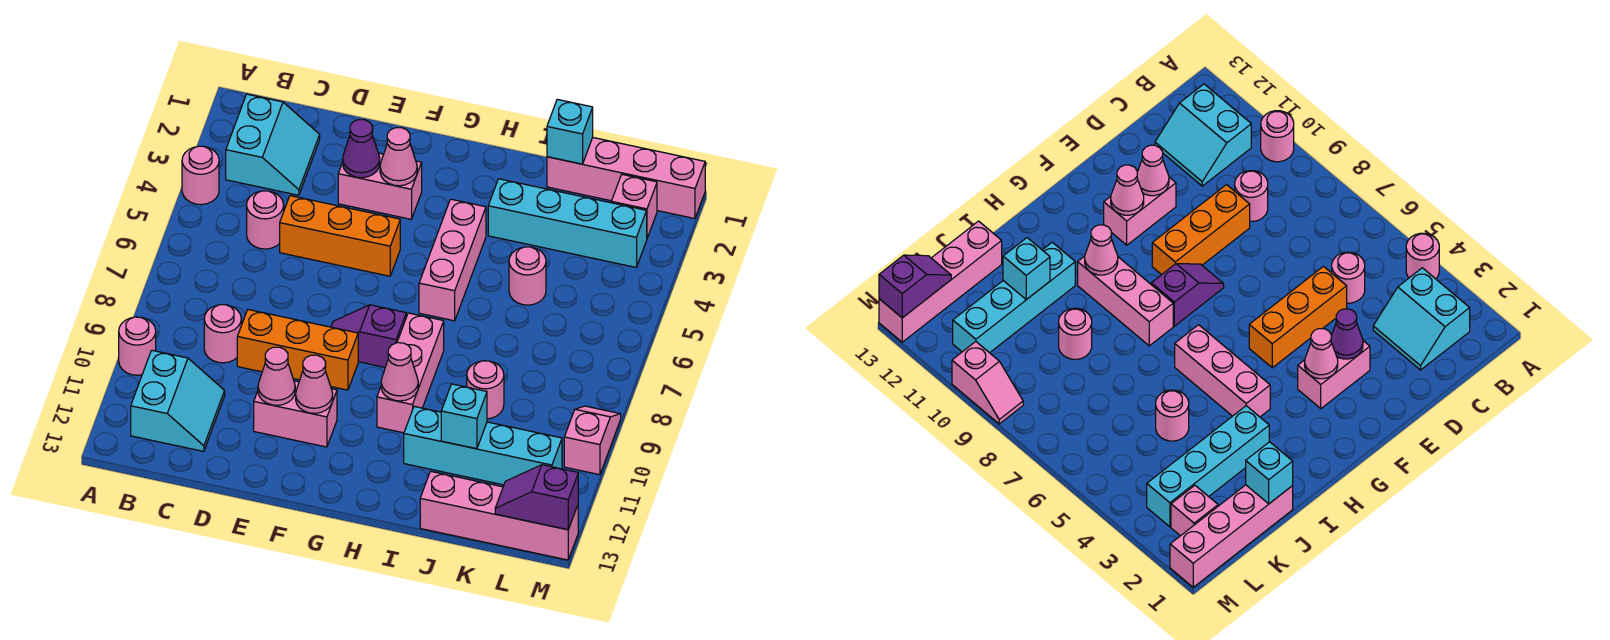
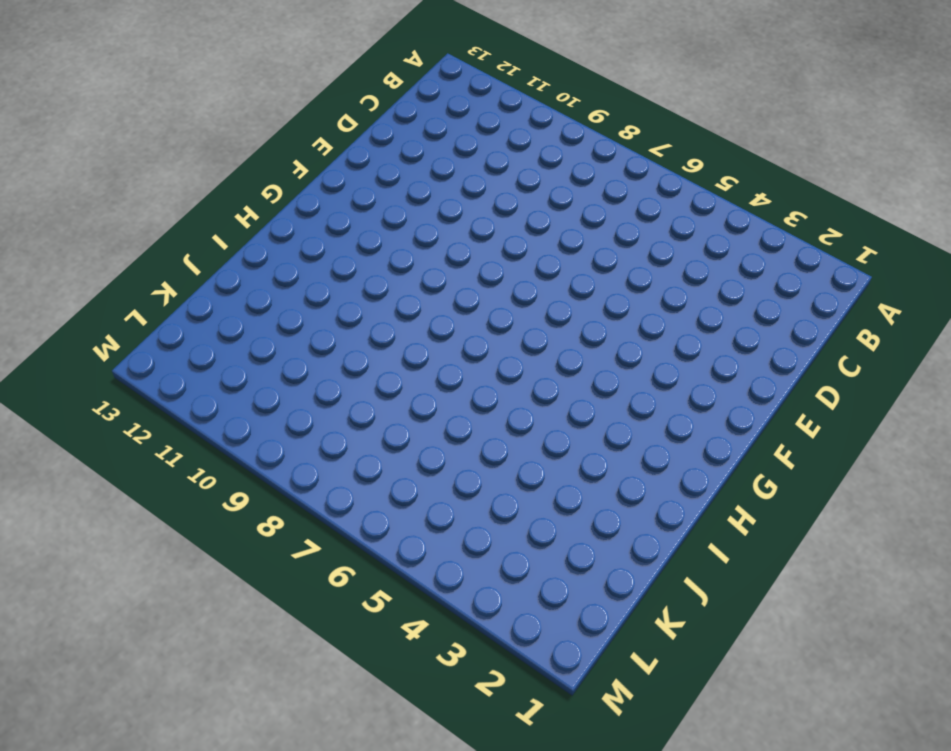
none -> pink 1x1 round brick [182,146,219,205]
none -> pink 1x1 round brick [119,317,156,375]
none -> cyan 2x2 slope [226,94,320,195]

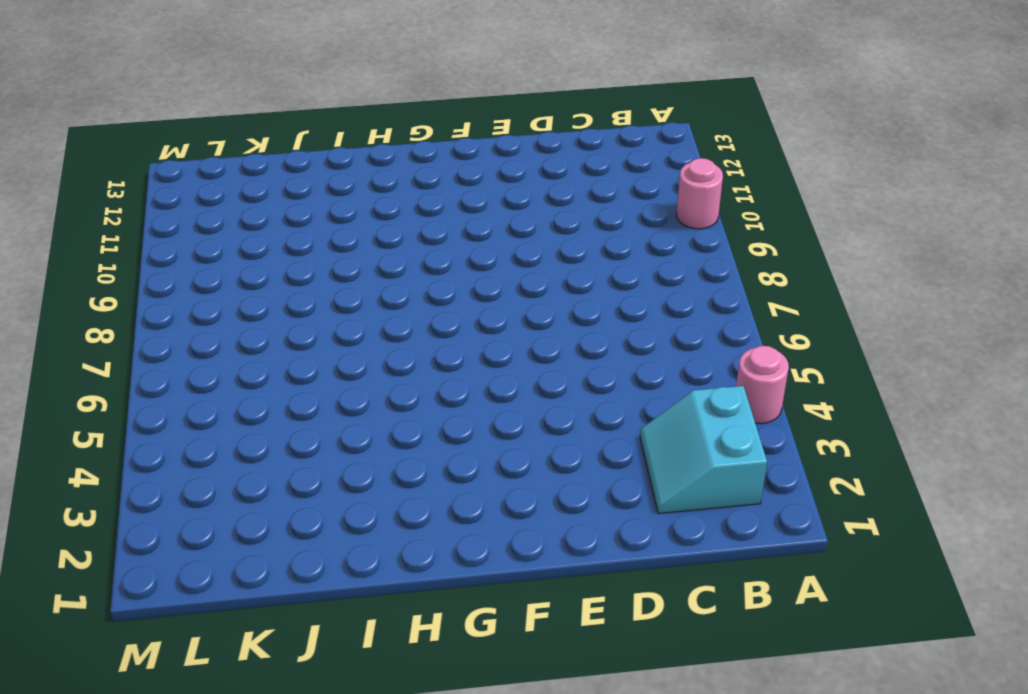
none -> cyan 2x2 slope [131,350,225,451]
none -> pink 1x1 round brick [247,191,284,249]
none -> pink 1x1 round brick [204,305,241,363]

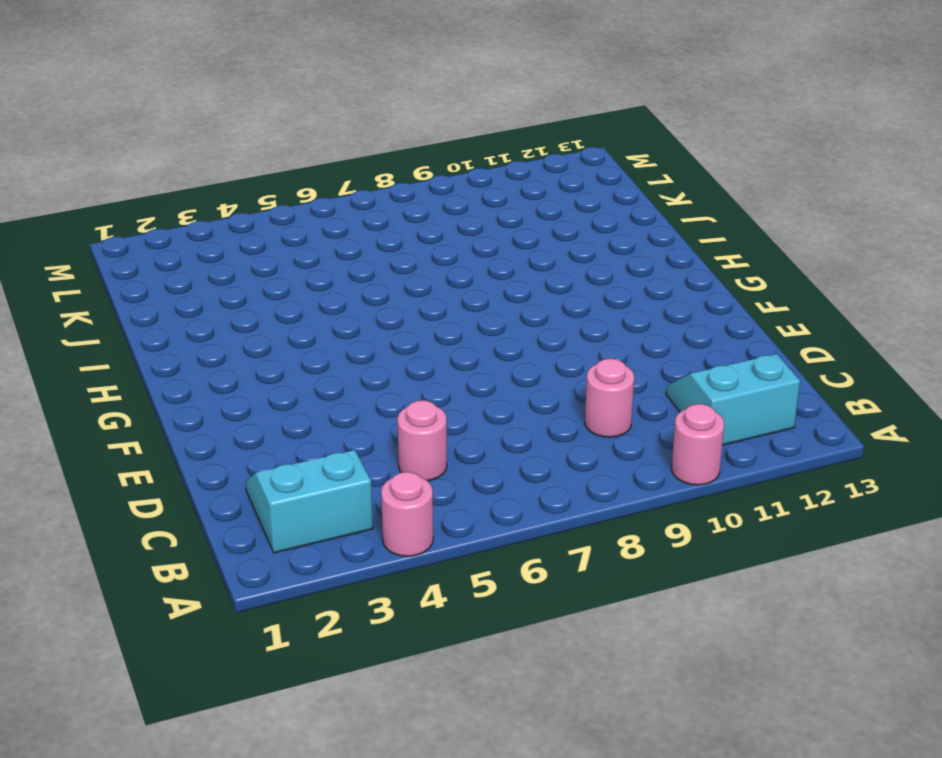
none -> orange 1x3 brick [280,196,400,276]
none -> orange 1x3 brick [237,310,358,390]
none -> pink 1x2 brick [338,153,422,219]

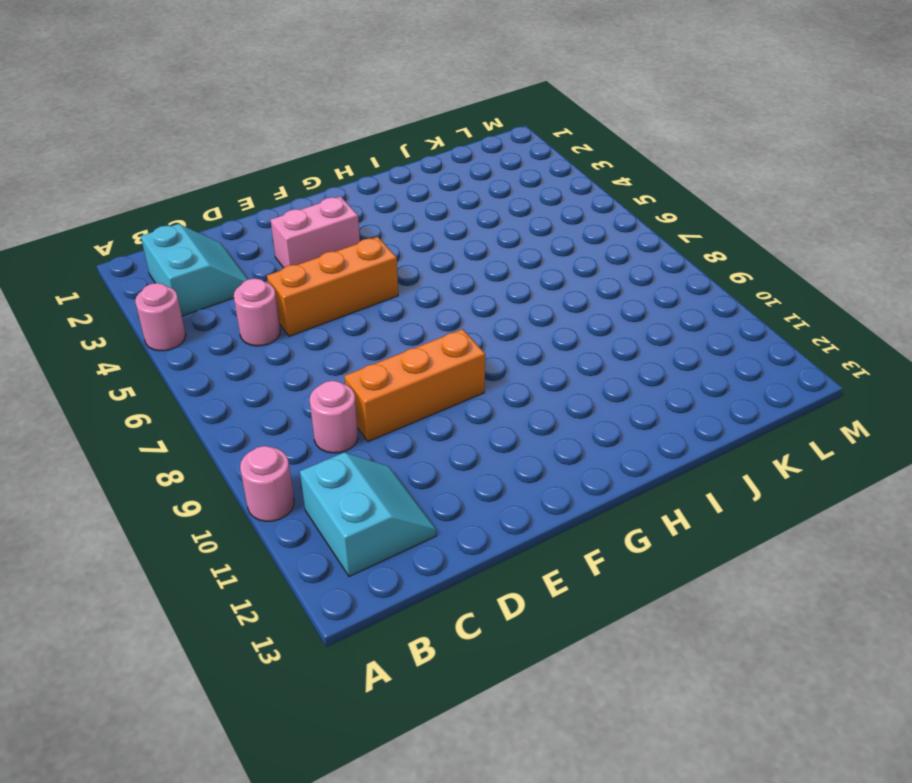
none -> pink 1x2 brick [254,381,337,447]
none -> purple 1x2 slope [331,305,406,367]
none -> pink 1x3 brick [419,199,486,321]

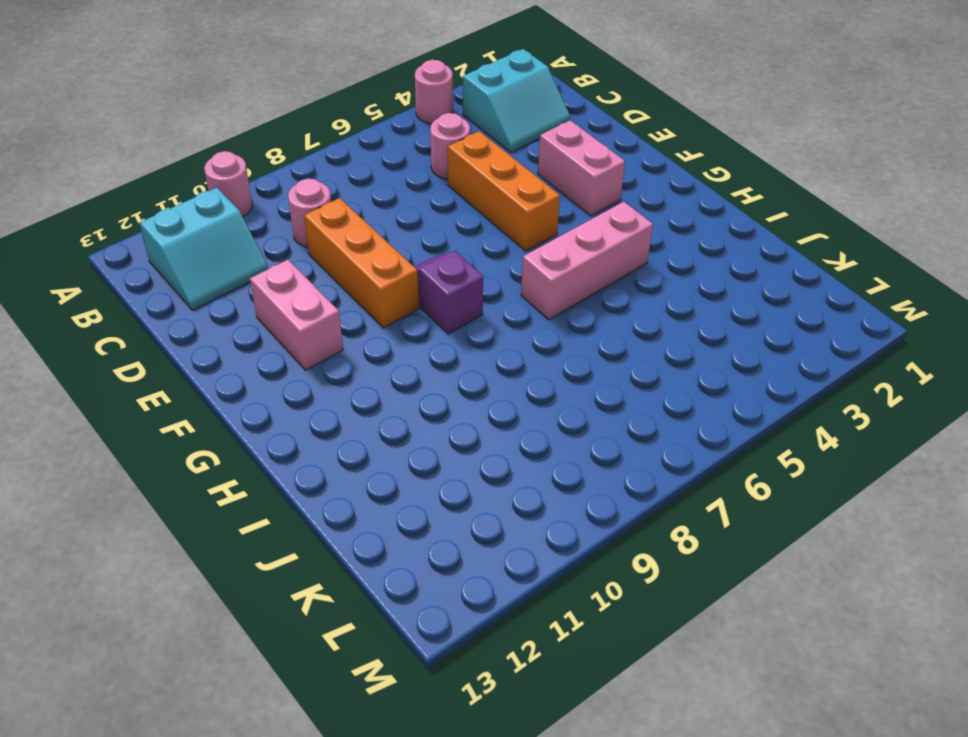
none -> pink 1x3 brick [377,313,444,433]
none -> cyan 1x4 brick [488,179,647,267]
none -> cyan 1x4 brick [404,406,562,485]

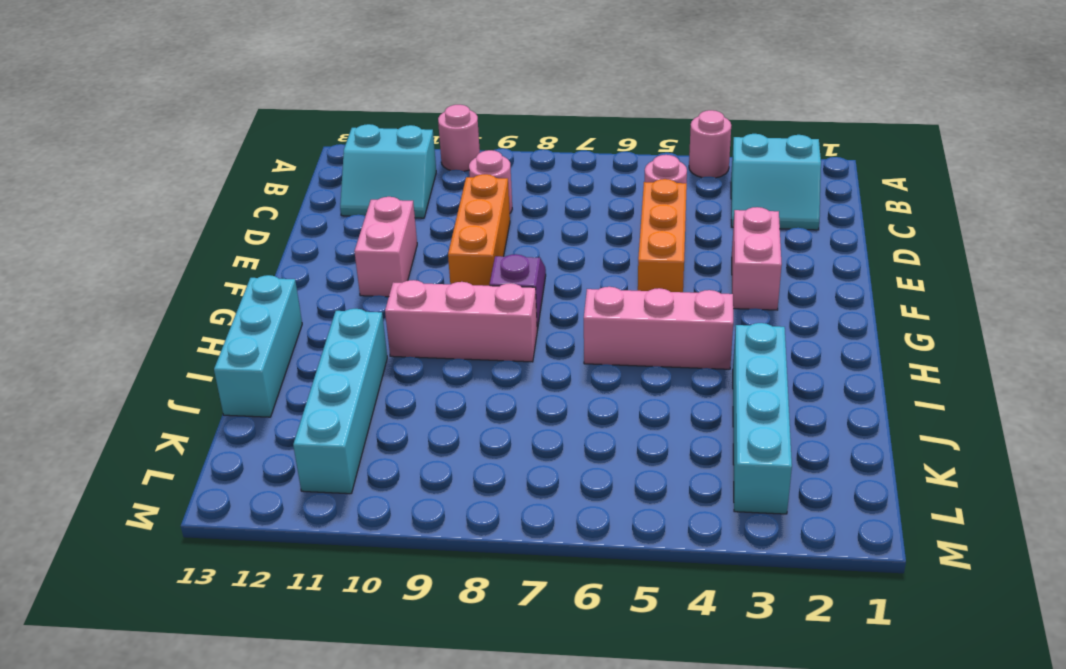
cyan 1x3 brick [214,275,302,417] -> pink 1x4 brick [420,471,578,560]
none -> pink 1x4 brick [547,138,705,219]
none -> pink 1x1 round brick [509,247,546,305]
none -> pink 1x1 round brick [467,361,504,419]

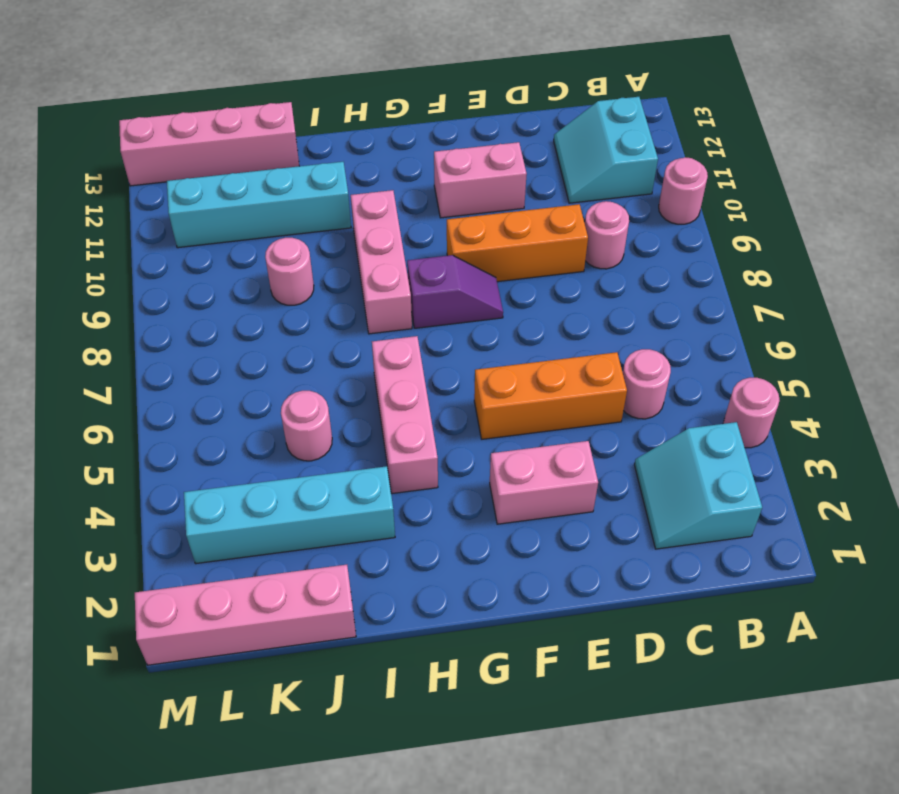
none -> pink 1x1 brick [611,174,657,238]
none -> pink 1x2 slope [564,406,621,475]
none -> purple 1x1 cone [343,120,380,178]

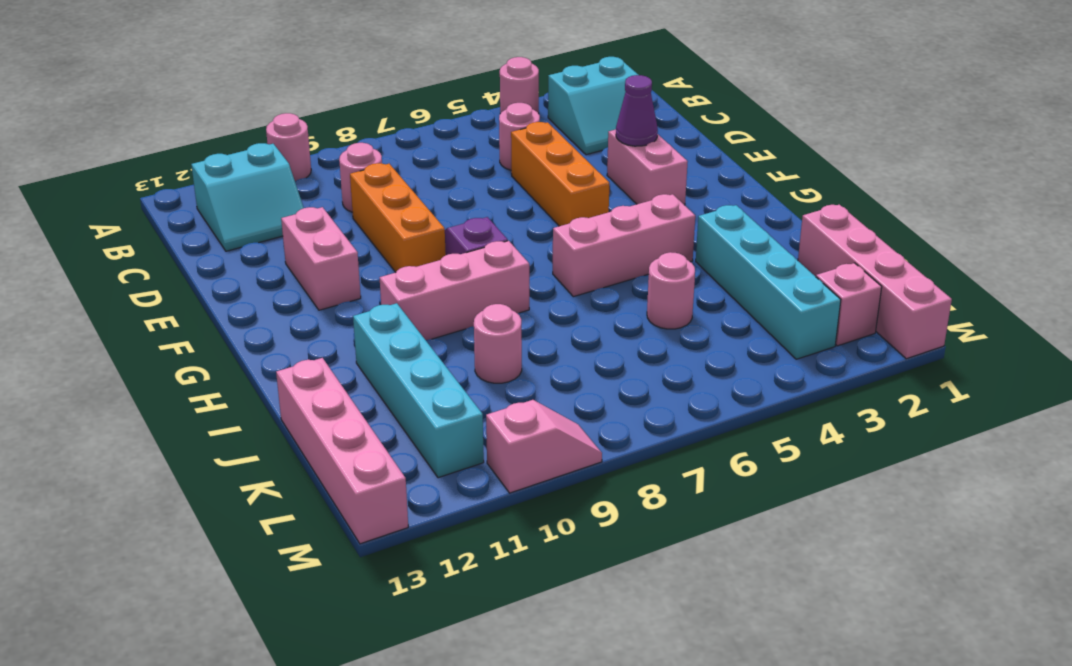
none -> pink 1x1 cone [258,347,295,405]
none -> pink 1x1 cone [380,128,417,186]
none -> pink 1x1 cone [296,355,333,413]

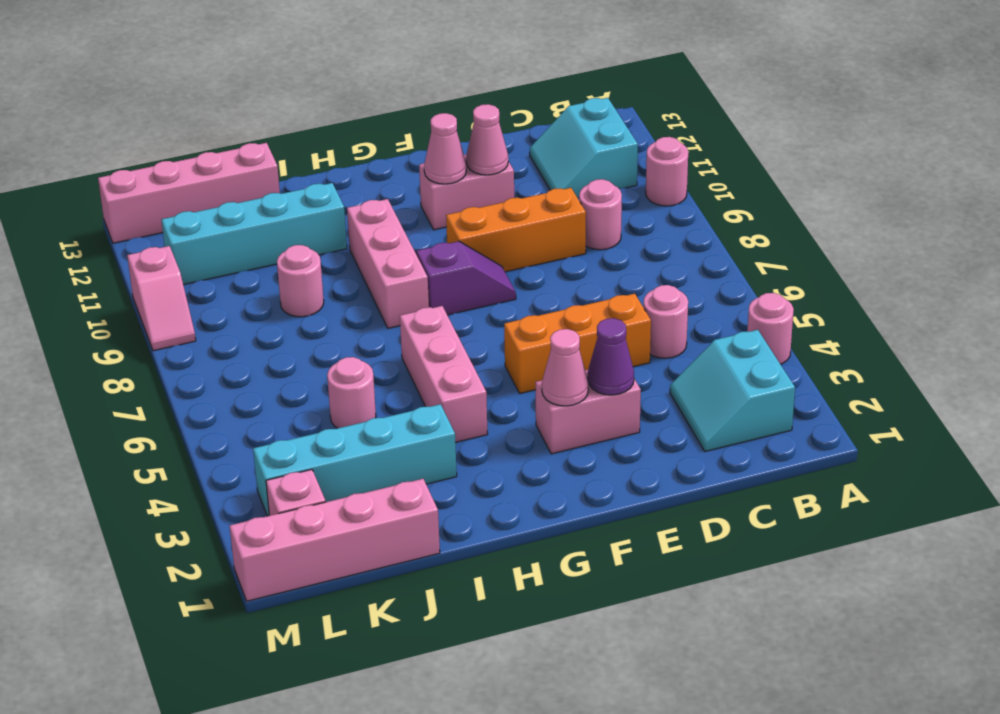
none -> pink 1x1 cone [381,343,418,401]
none -> cyan 1x1 brick [547,99,593,164]
none -> cyan 1x1 brick [441,384,487,449]

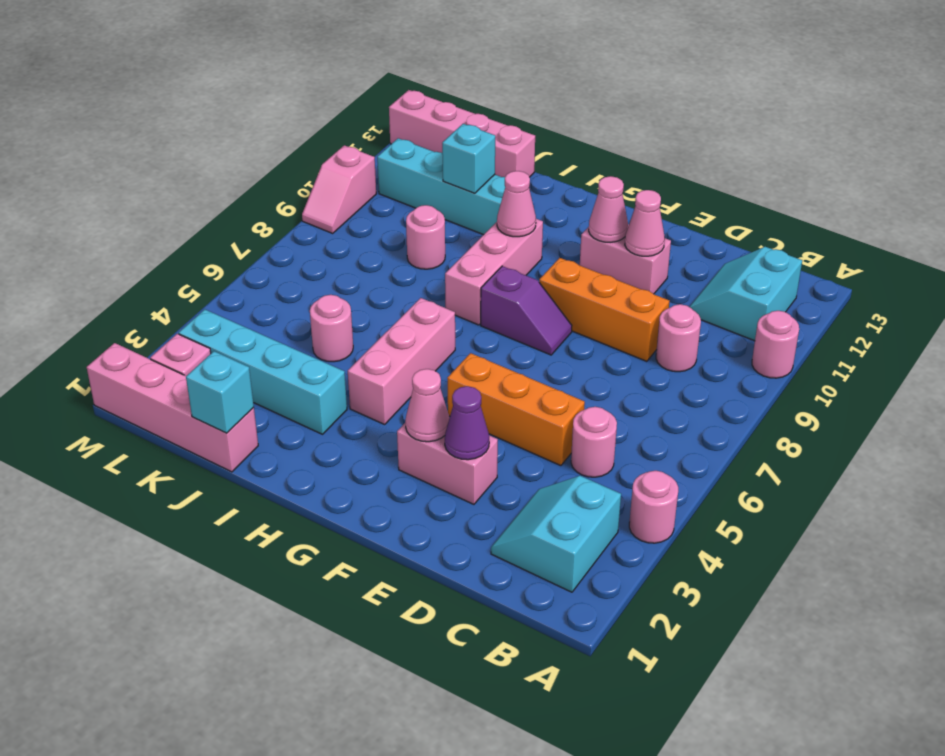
none -> purple 1x2 slope [495,465,578,530]

